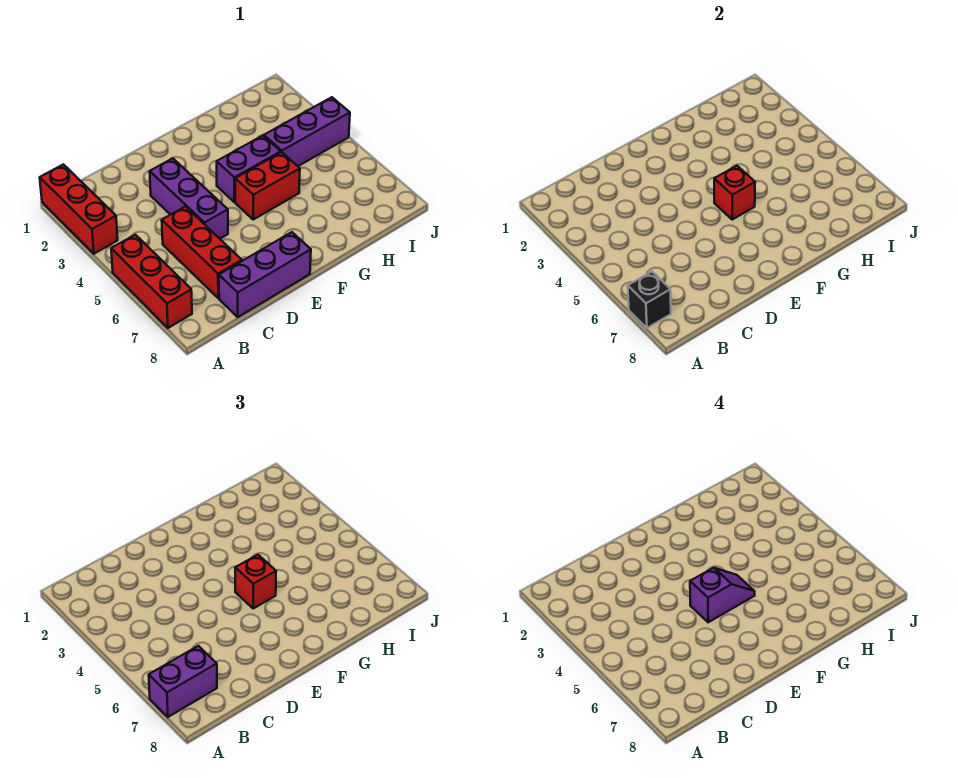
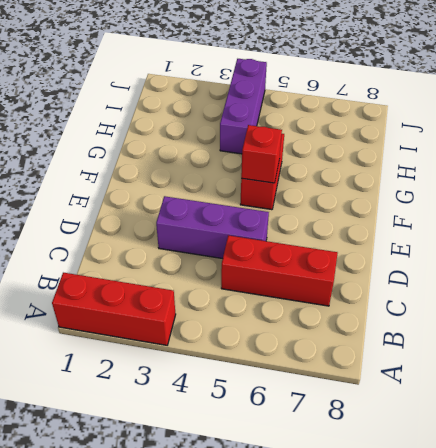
none -> red 1x3 brick [111,235,192,328]
none -> purple 1x3 brick [219,232,311,317]
none -> purple 1x2 brick [217,136,281,202]

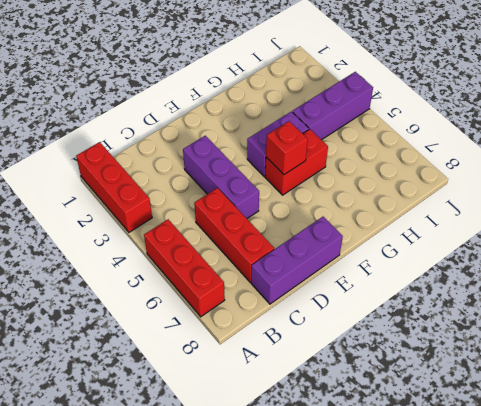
none -> black 1x1 brick [628,272,671,328]
none -> purple 1x2 brick [149,646,217,717]
none -> red 1x1 brick [235,555,276,608]

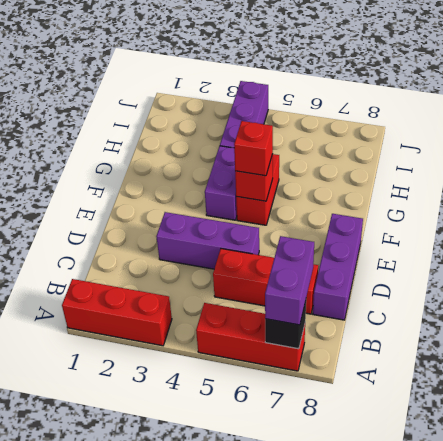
none -> purple 1x2 slope [690,568,755,622]

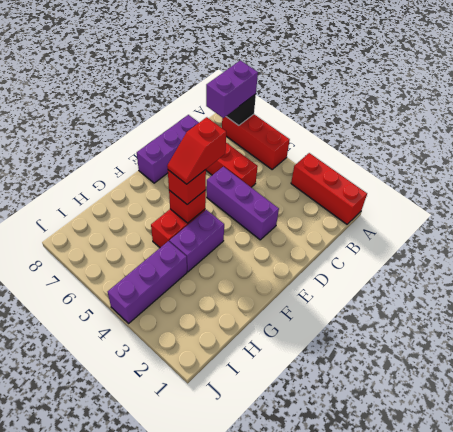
red 1x2 slope [167,117,226,184] -> purple 1x2 slope [690,568,755,622]

